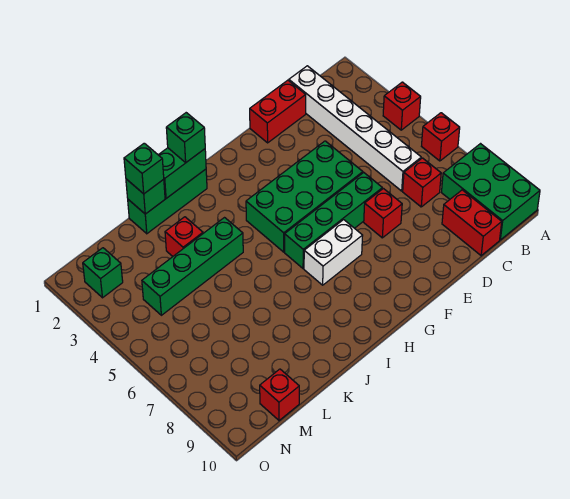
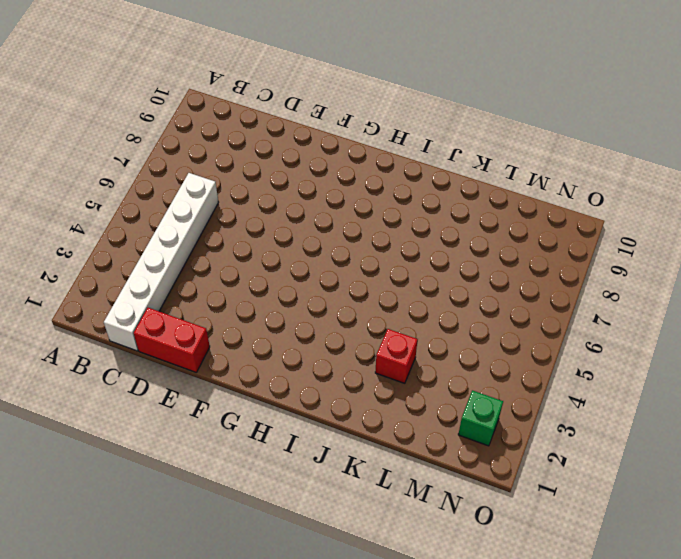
none -> red 1x1 brick [383,82,421,130]
none -> red 1x1 brick [422,113,460,161]
none -> green 2x3 brick [441,144,540,240]

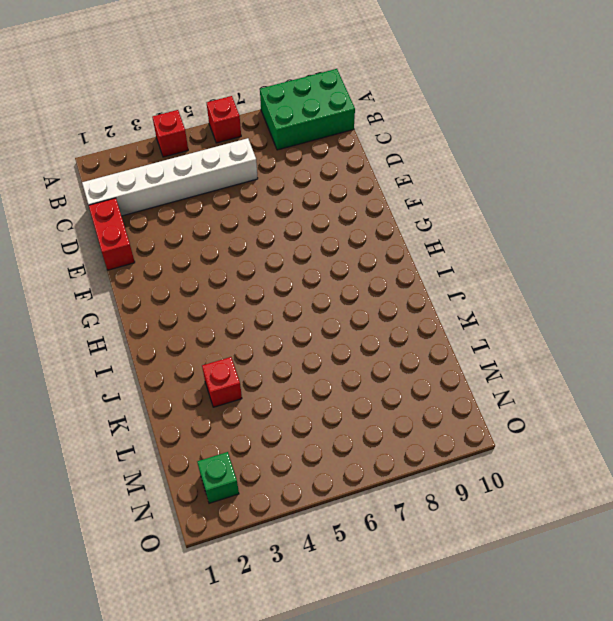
none -> red 1x1 brick [403,158,441,207]
none -> red 1x2 brick [442,190,502,256]
none -> green 2x4 brick [246,141,363,252]

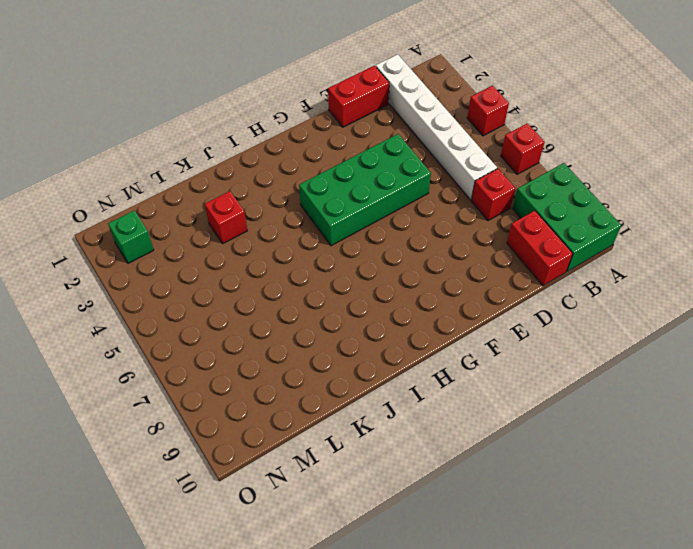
none -> green 1x4 brick [285,173,382,269]
none -> red 1x1 brick [364,189,402,238]
none -> white 1x2 brick [304,220,363,285]

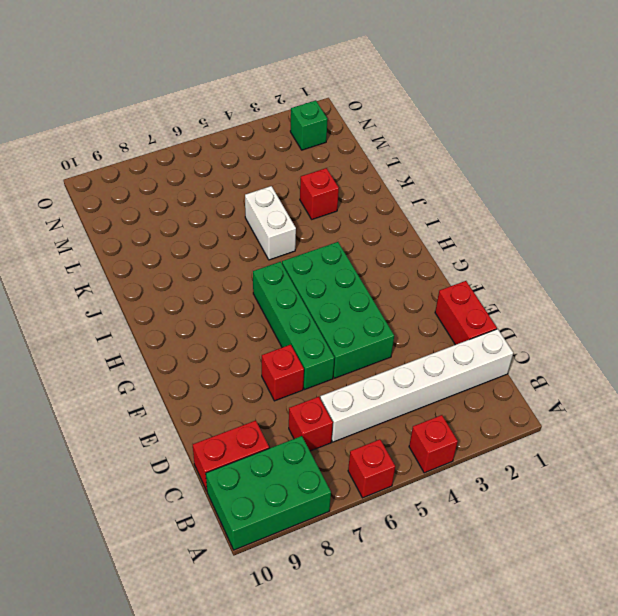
white 1x2 brick [245,186,296,260] -> white 1x2 brick moved to [304,220,363,285]
none -> green 1x3 brick [128,169,207,234]
none -> green 1x4 brick [142,218,243,315]
none -> red 1x1 brick [260,369,299,421]

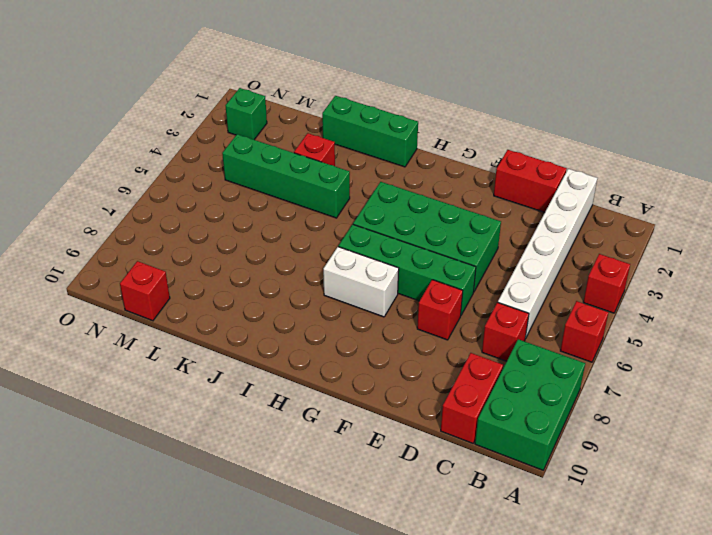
none -> green 1x2 brick [159,148,206,198]
none -> green 1x1 brick [126,179,165,214]
none -> green 1x1 brick [166,113,205,162]

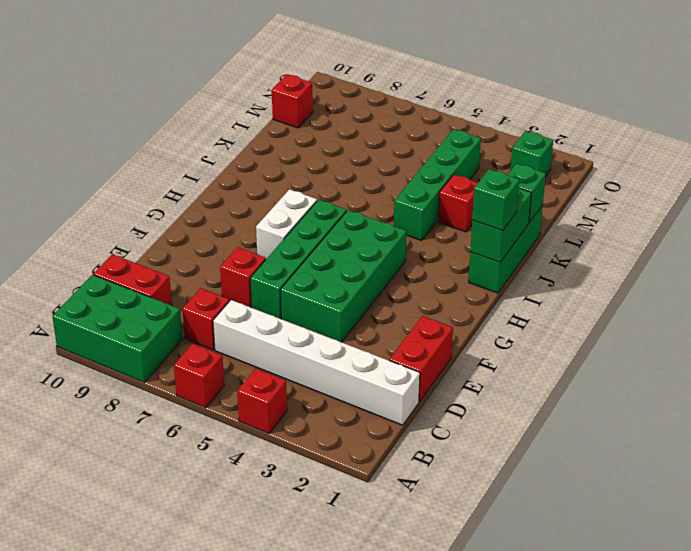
none -> green 1x1 brick [124,143,164,194]

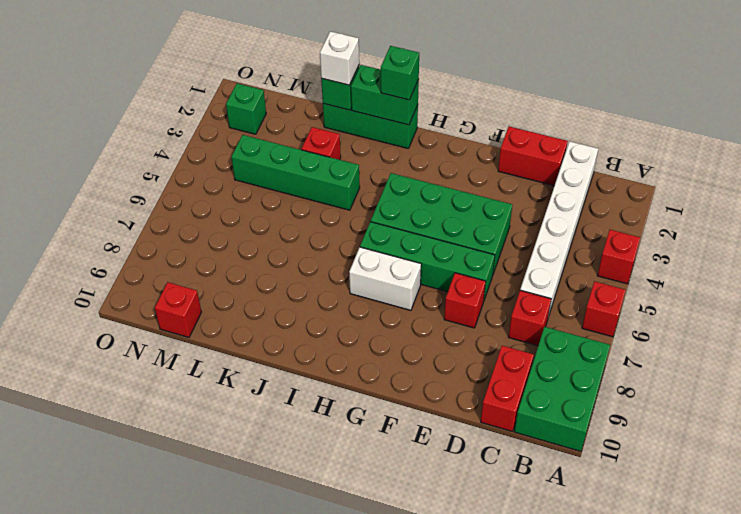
white 1x1 brick [320,31,359,85] -> green 1x1 brick [124,143,164,194]

